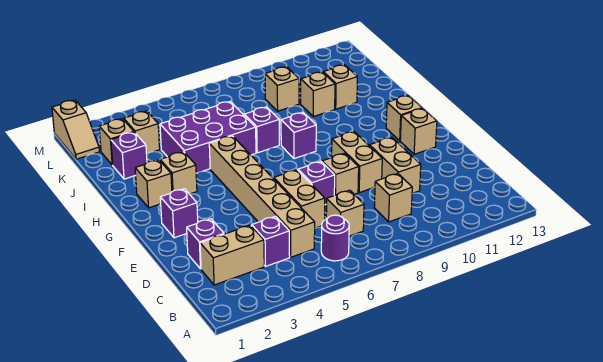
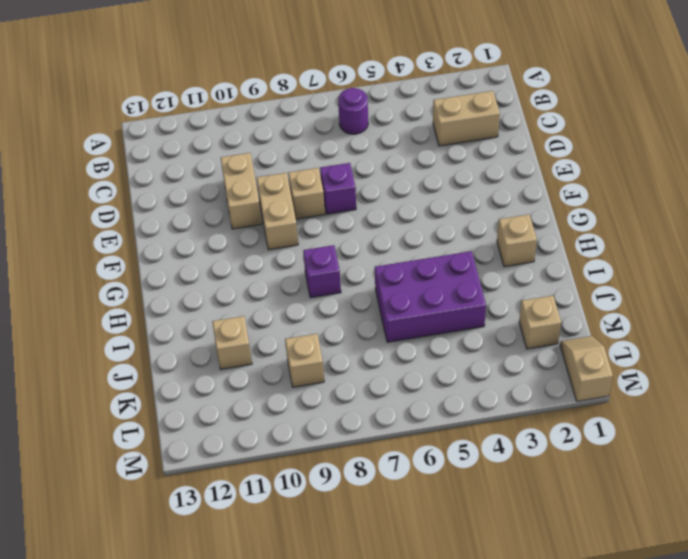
none -> purple 1x1 brick [252,216,290,266]
none -> tan 1x6 brick [209,136,315,257]
none -> tan 1x1 brick [326,190,364,236]

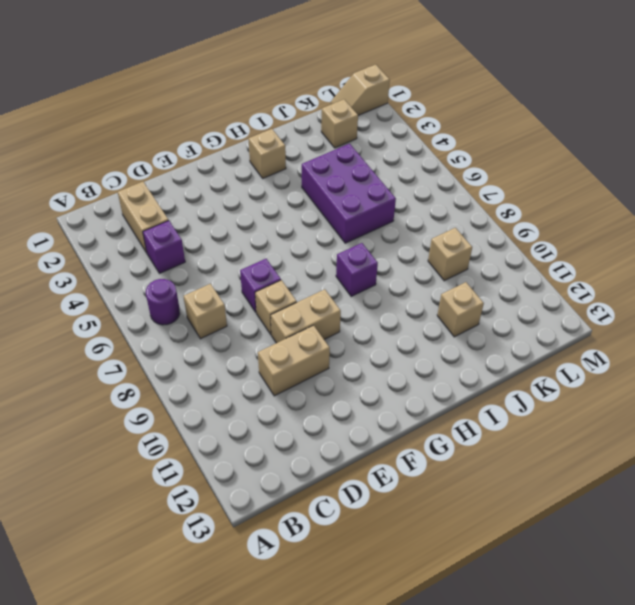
none -> tan 1x6 brick [209,136,315,257]
none -> tan 1x1 brick [374,173,412,222]
none -> purple 1x1 brick [187,219,224,269]

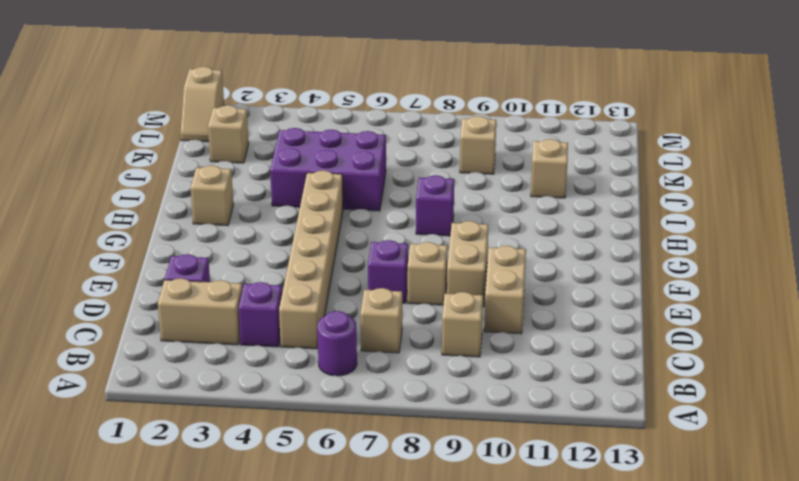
none -> tan 1x2 brick [274,170,325,228]
none -> purple 1x1 brick [160,189,198,238]
none -> tan 1x1 brick [400,108,437,154]

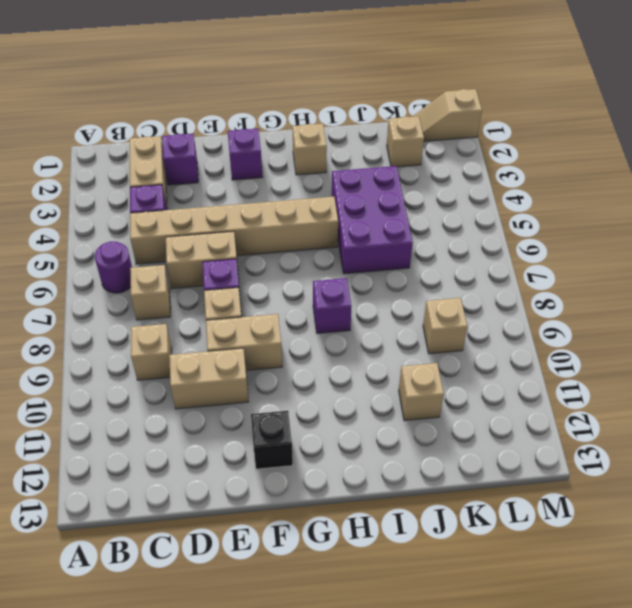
black 1x1 brick [251,411,293,469] -> tan 1x1 brick [400,108,437,154]
none -> tan 1x1 brick [386,95,422,141]
none -> tan 1x1 brick [160,152,197,194]
none -> purple 1x1 brick [244,107,279,153]

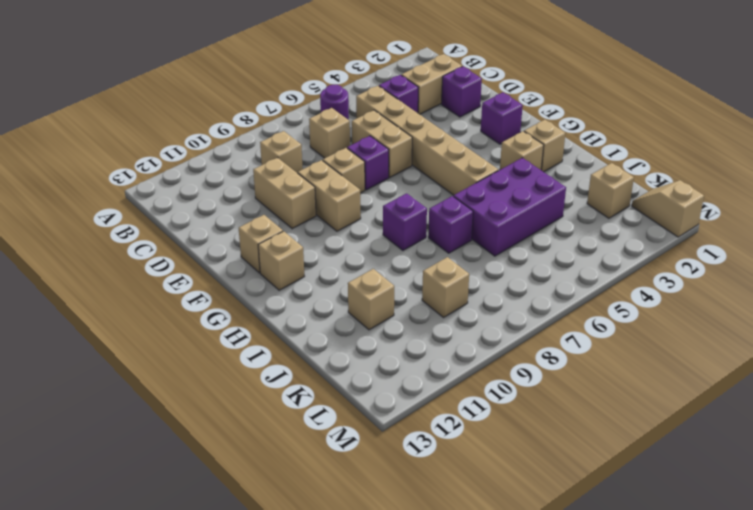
none -> purple 1x1 brick [111,132,147,179]
none -> tan 1x1 brick [301,72,335,117]
none -> tan 1x1 brick [124,111,160,154]

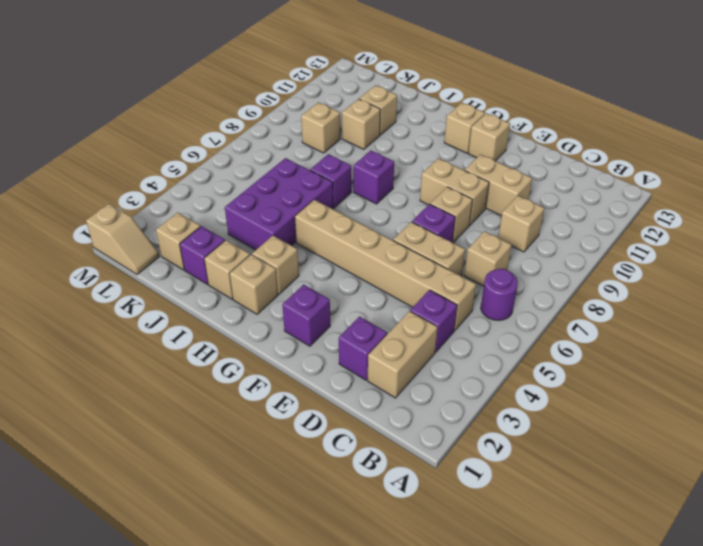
tan 1x1 brick [204,240,250,299] -> tan 1x1 brick moved to [124,111,160,154]

